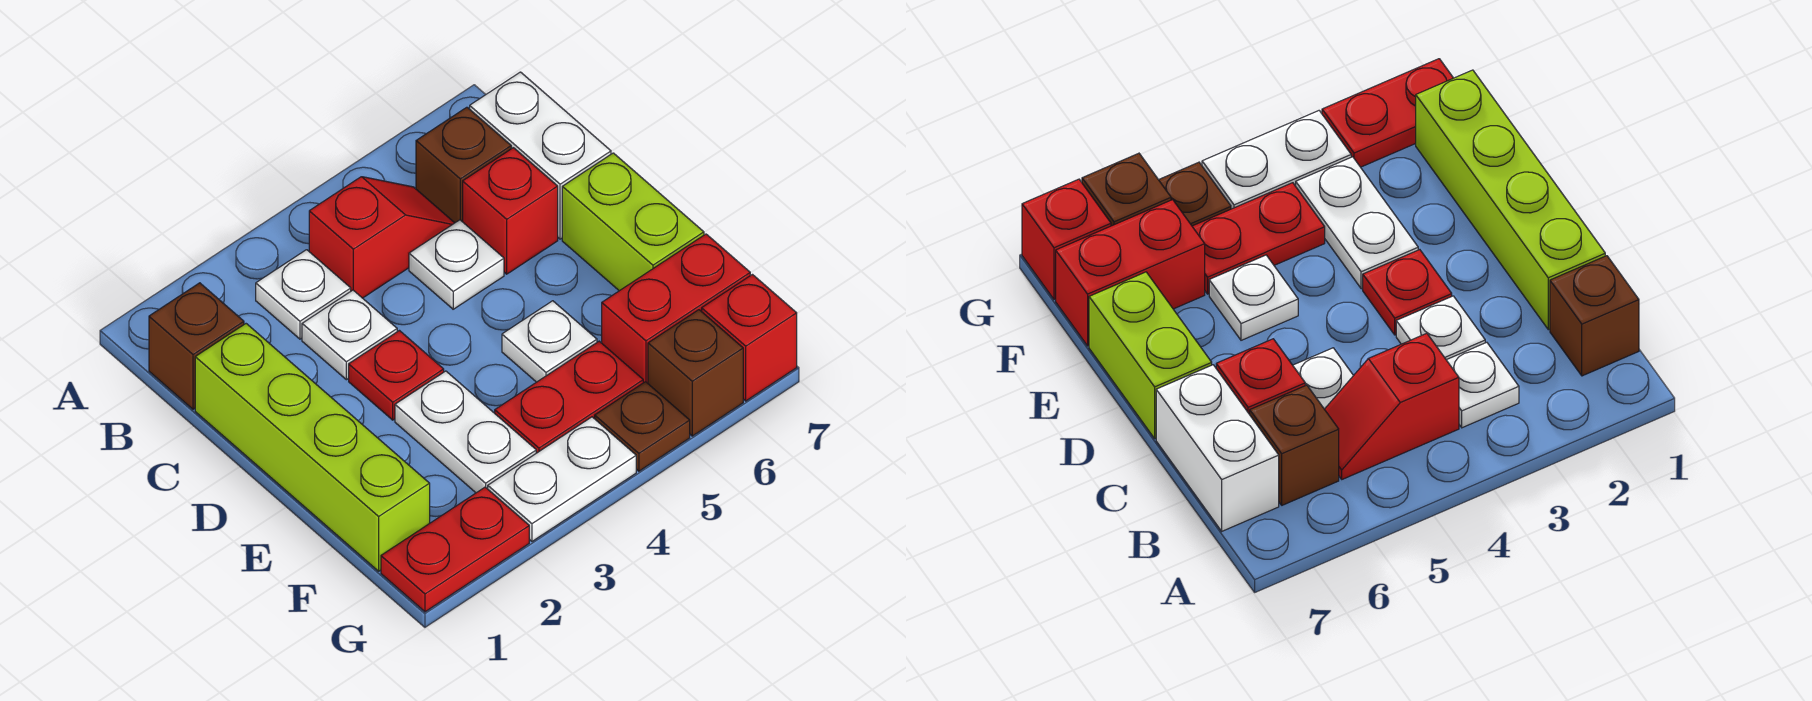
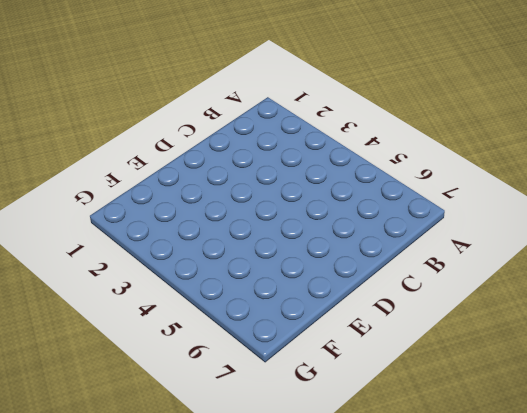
none -> brown 1x1 brick [149,283,244,409]
none -> white 1x1 plate [256,250,351,339]
none -> red 1x2 slope [309,177,454,298]

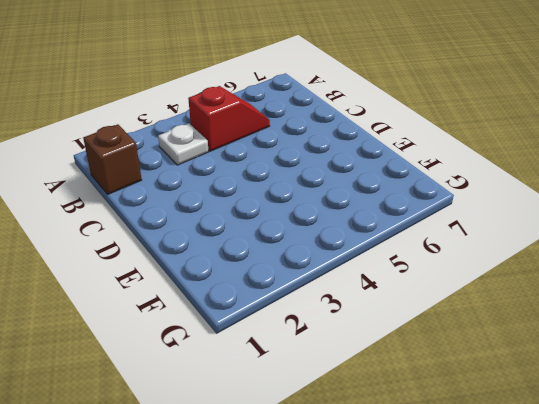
none -> brown 1x1 brick [416,107,511,223]
none -> white 1x2 brick [470,72,611,239]
none -> lime 1x4 brick [195,324,430,571]

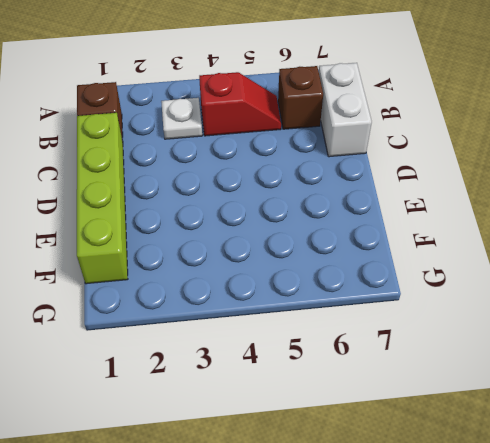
none -> white 1x1 plate [302,290,397,380]
none -> white 1x1 plate [409,220,504,309]
none -> red 1x1 brick [463,148,558,274]

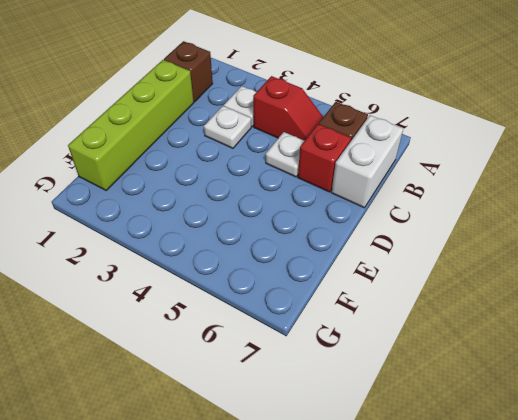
none -> red 1x1 plate [349,331,444,420]
none -> lime 1x2 brick [562,153,704,291]
none -> white 1x2 plate [395,371,536,493]

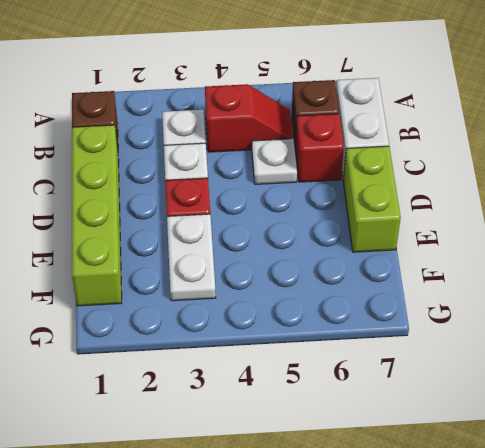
none -> white 1x1 plate [502,301,597,382]
none -> red 1x2 plate [495,341,643,453]
none -> red 1x2 brick [602,234,750,383]

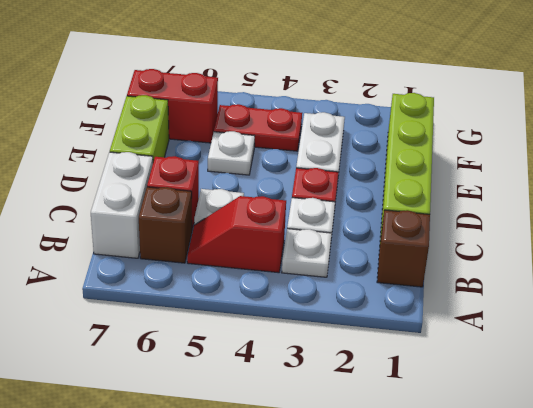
none -> red 1x2 plate [381,487,529,612]
none -> white 1x2 plate [488,417,636,541]
none -> brown 1x1 plate [595,382,690,471]

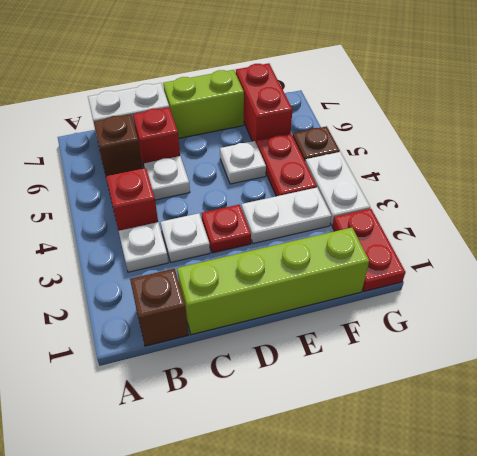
none -> brown 1x1 brick [648,310,743,436]
none -> red 1x1 brick [702,275,797,401]

